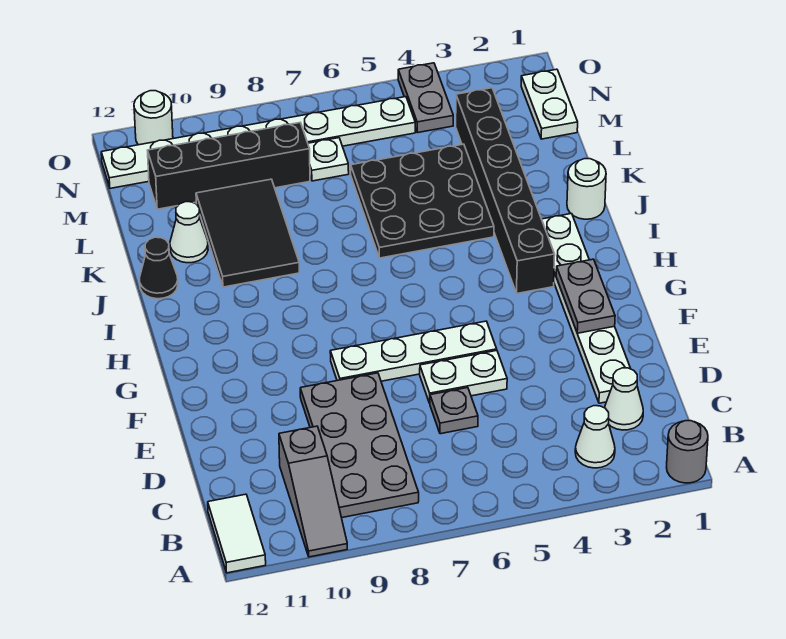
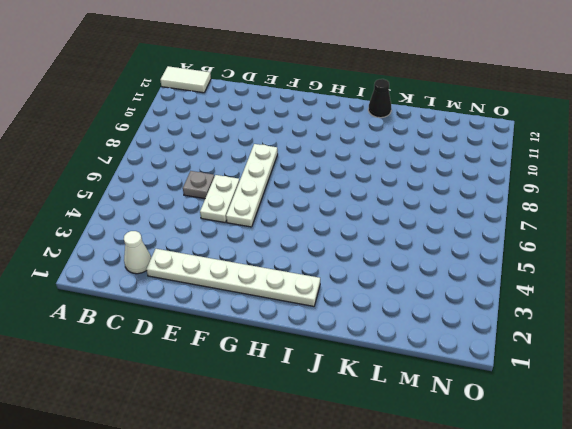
none -> grey 1x1 round brick [667,421,708,483]
none -> grey 1x3 slope [279,426,347,557]
none -> white 1x1 cone [575,406,615,468]

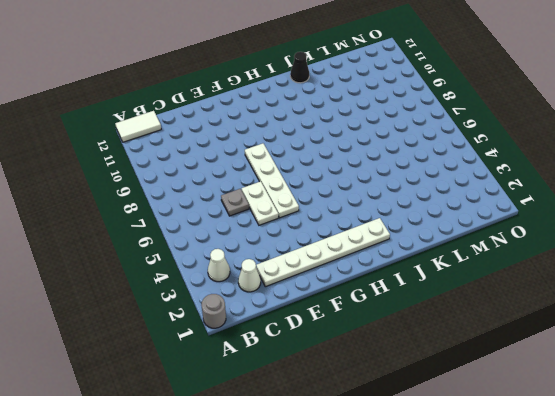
none -> grey 1x3 slope [279,426,347,557]
none -> grey 2x4 plate [300,373,419,518]
none -> black 1x6 brick [456,88,555,293]

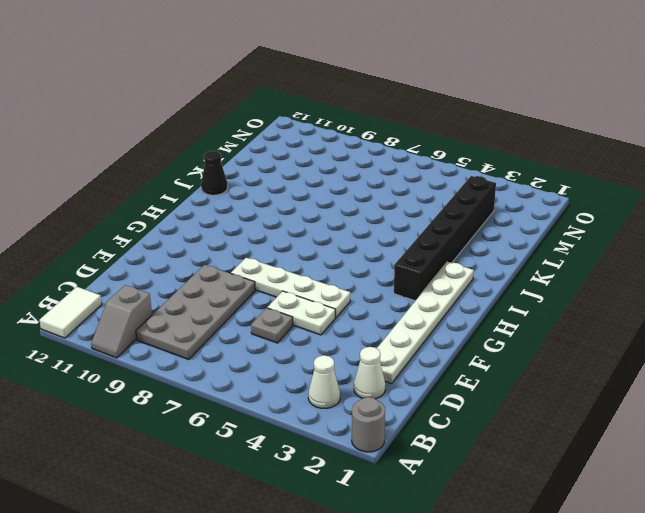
grey 1x2 slope [91,285,152,358] -> grey 1x3 slope [279,426,347,557]
none -> white 1x1 round brick [567,159,606,219]
none -> black 3x3 plate [351,144,494,258]
none -> black 2x3 tile [196,179,299,287]

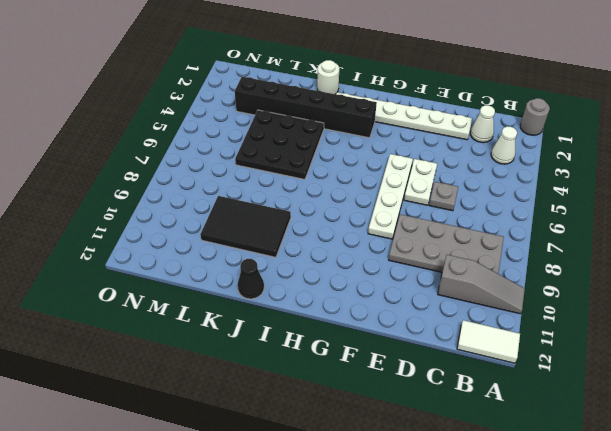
none -> white 1x1 cone [170,202,208,263]
none -> white 1x2 plate [521,69,578,139]
none -> white 1x1 plate [308,138,349,181]

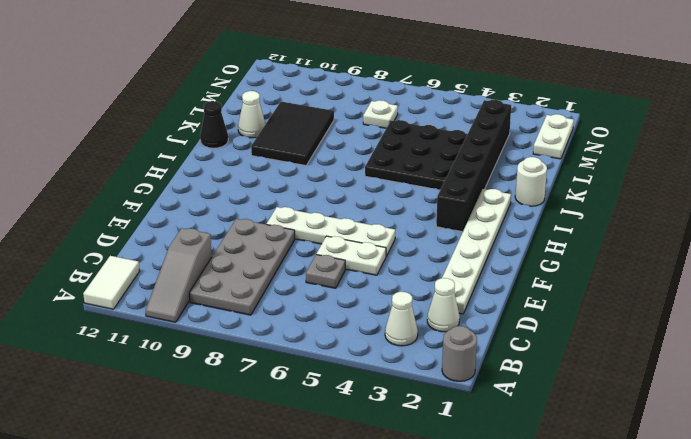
none -> black 1x4 brick [148,123,310,209]
none -> grey 1x2 plate [398,63,453,133]
none -> white 1x8 plate [101,97,415,188]

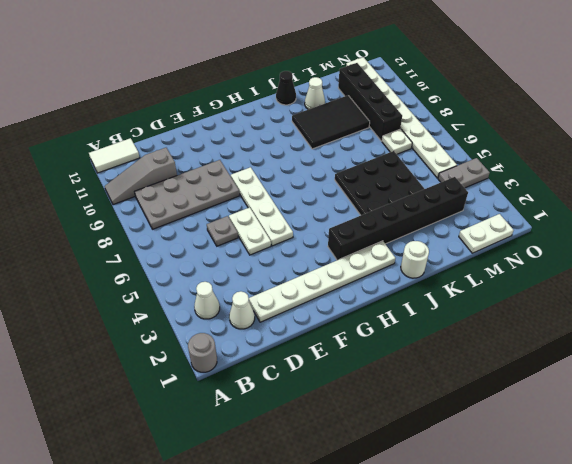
none -> white 1x1 round brick [134,91,173,145]
none -> grey 1x2 plate [556,259,615,333]

